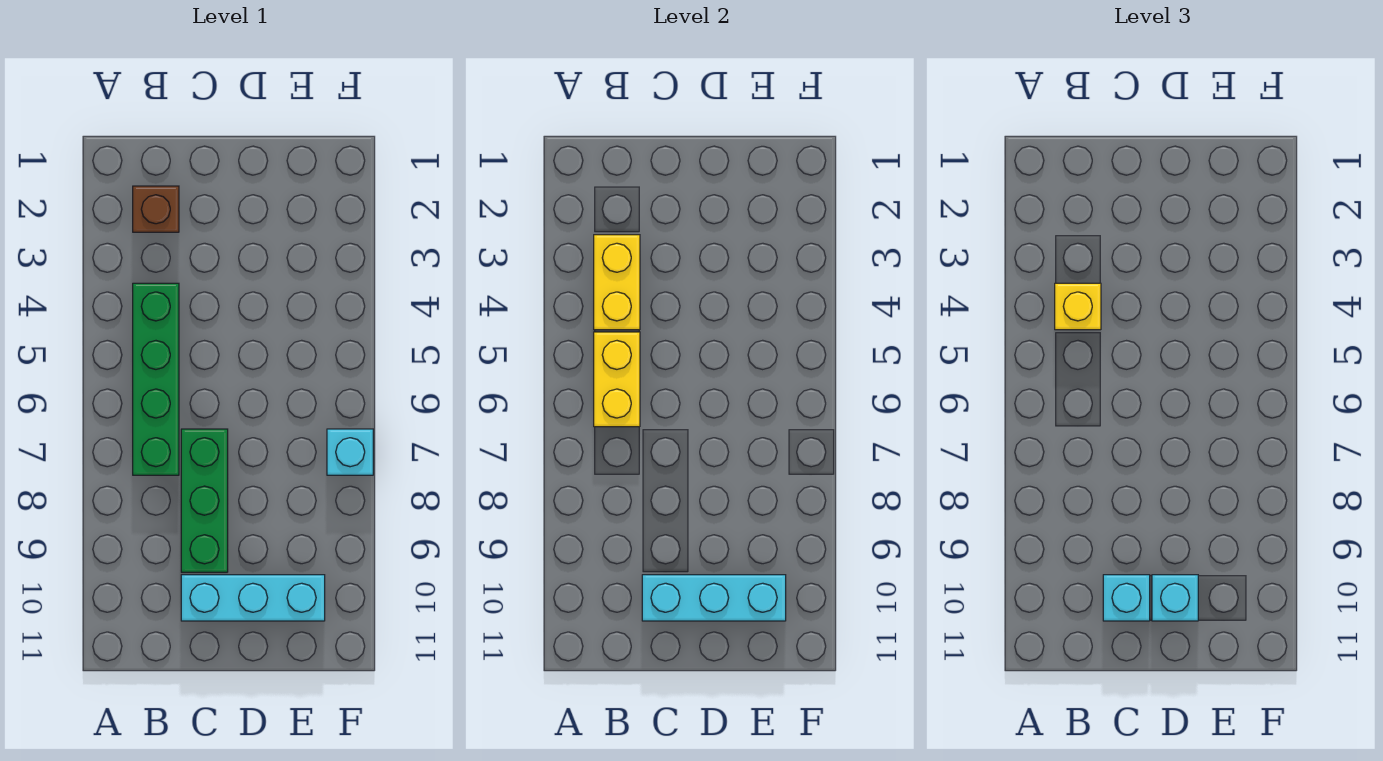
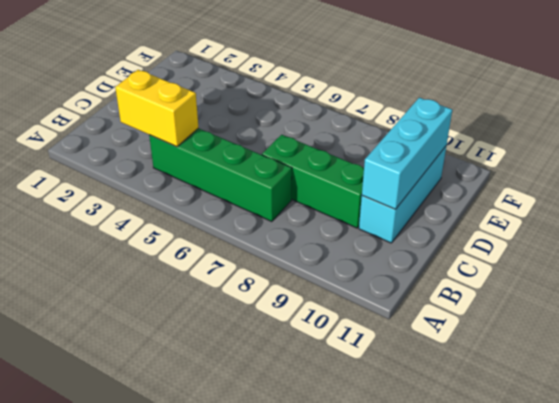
none -> brown 1x1 brick [133,186,179,232]
none -> cyan 1x1 brick [327,429,373,475]

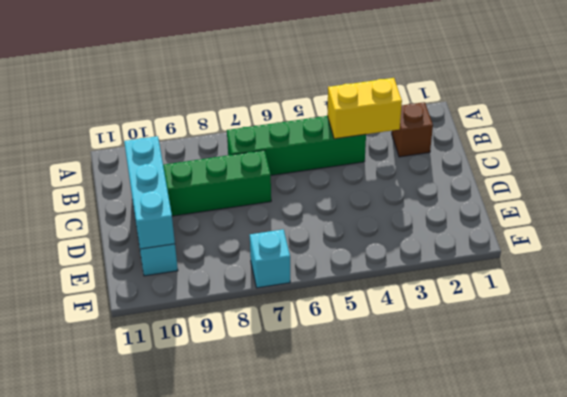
none -> yellow 1x2 brick [594,332,640,427]
none -> yellow 1x1 brick [1055,283,1101,330]

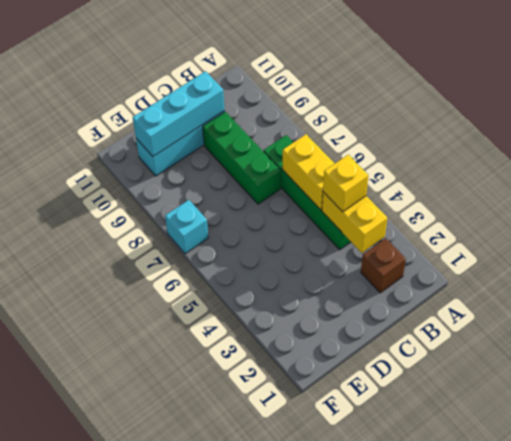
none -> cyan 1x1 brick [1103,575,1150,621]
none -> cyan 1x1 brick [1152,575,1198,621]

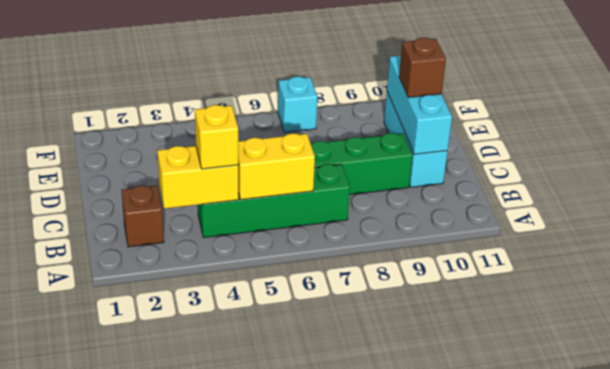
brown 1x1 brick [399,38,446,98] -> cyan 1x1 brick [1152,575,1198,621]
none -> cyan 1x1 brick [1103,575,1150,621]

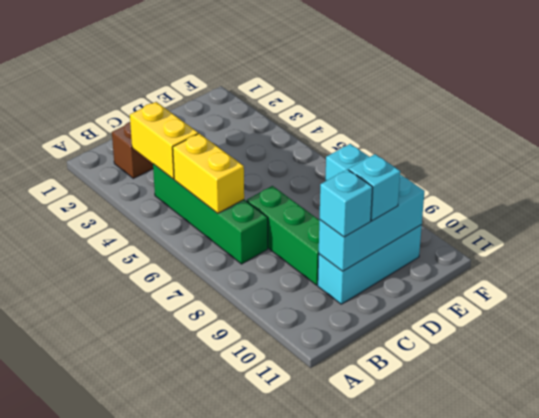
none -> yellow 1x1 brick [1055,283,1101,330]

